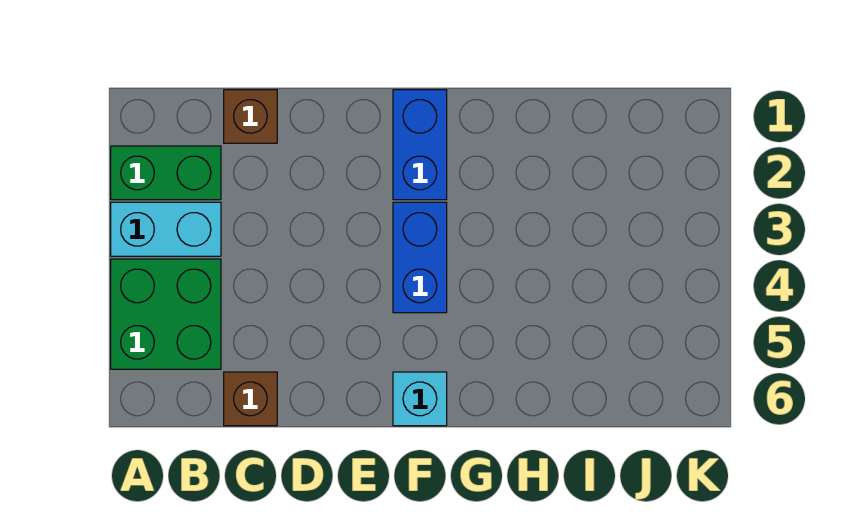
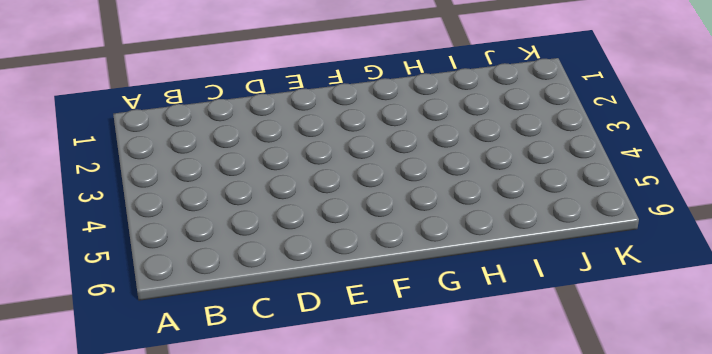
none -> green 1x2 brick [111,146,221,200]
none -> cyan 1x2 brick [111,202,221,256]

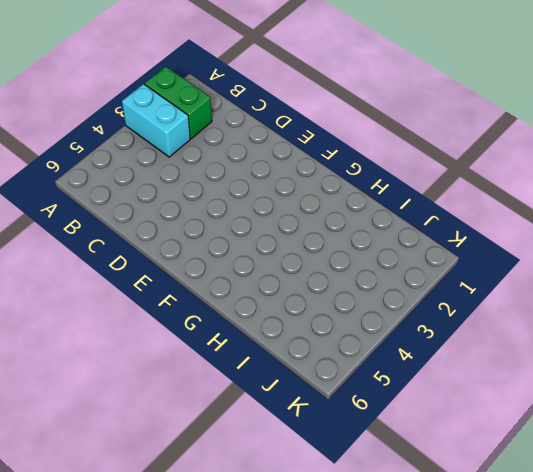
none -> green 2x2 brick [111,259,221,369]
none -> brown 1x1 brick [224,90,277,143]

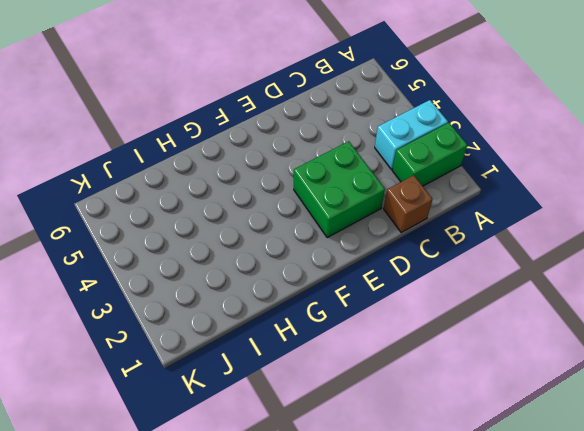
green 2x2 brick [294,141,385,238] -> green 2x2 brick moved to [111,259,221,369]
none -> brown 1x1 brick [224,372,277,426]
none -> blue 1x2 brick [393,90,447,200]

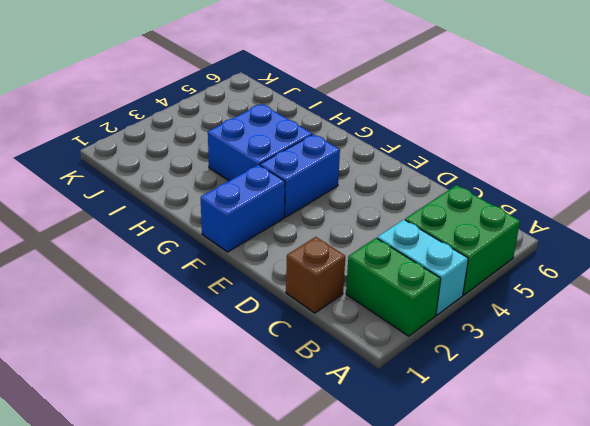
blue 2x2 brick [208,104,312,181] -> none
none -> brown 1x1 brick [224,372,277,426]
none -> cyan 1x1 brick [393,372,447,426]

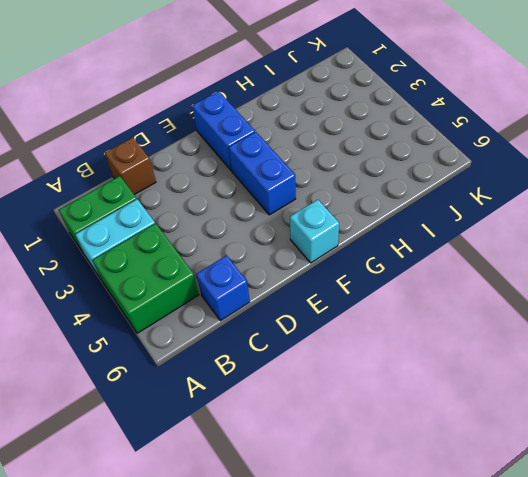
blue 1x1 brick [196,255,250,321] -> brown 1x1 brick [224,372,277,426]

